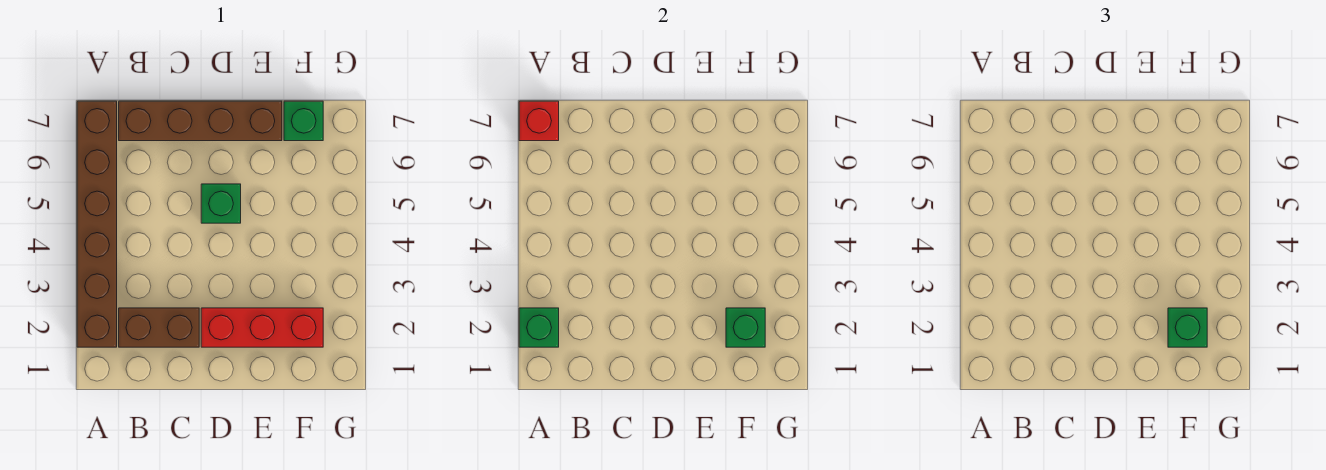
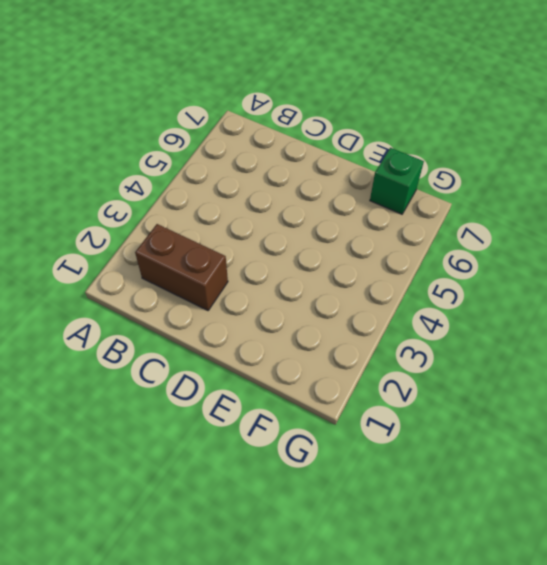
none -> brown 1x6 brick [77,101,117,347]
none -> brown 1x4 brick [119,101,282,141]

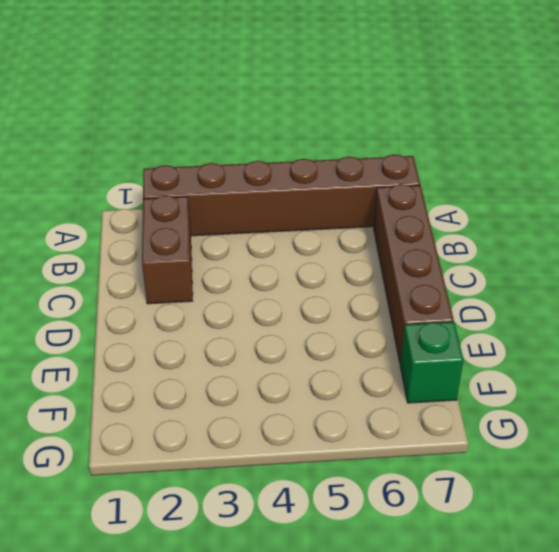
none -> red 1x3 brick [201,308,323,347]
none -> green 1x1 brick [201,184,241,223]

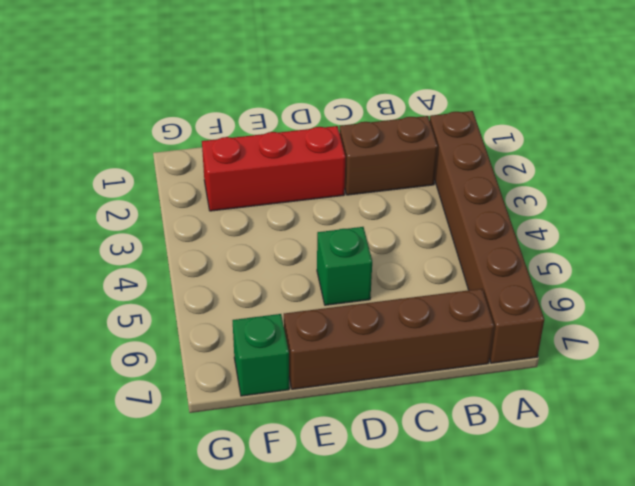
none -> green 1x1 brick [519,308,559,347]
none -> red 1x1 brick [519,101,559,141]

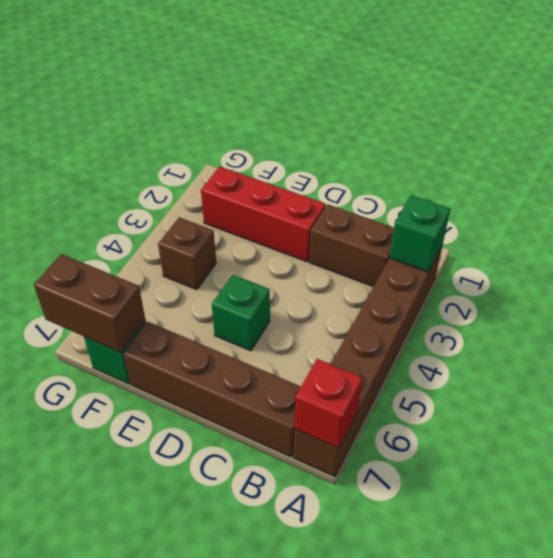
brown 1x1 brick [158,217,216,290] -> none
brown 1x2 brick [34,254,146,353] -> none
none -> green 1x1 brick [726,308,765,347]
none -> green 1x1 brick [1168,308,1207,347]

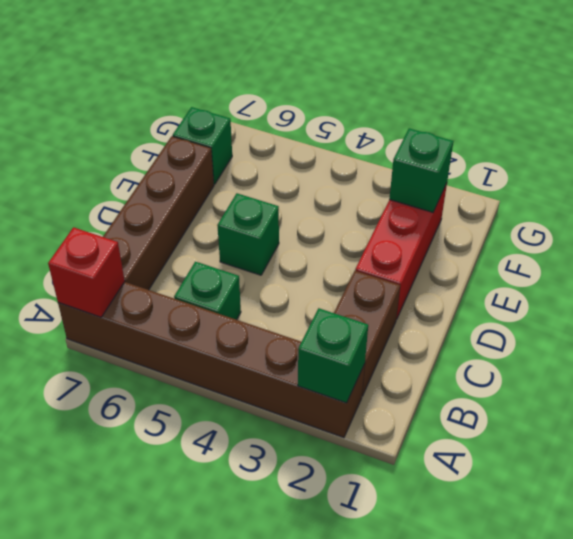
green 1x1 brick [174,262,241,320] -> green 1x1 brick moved to [1168,308,1207,347]

